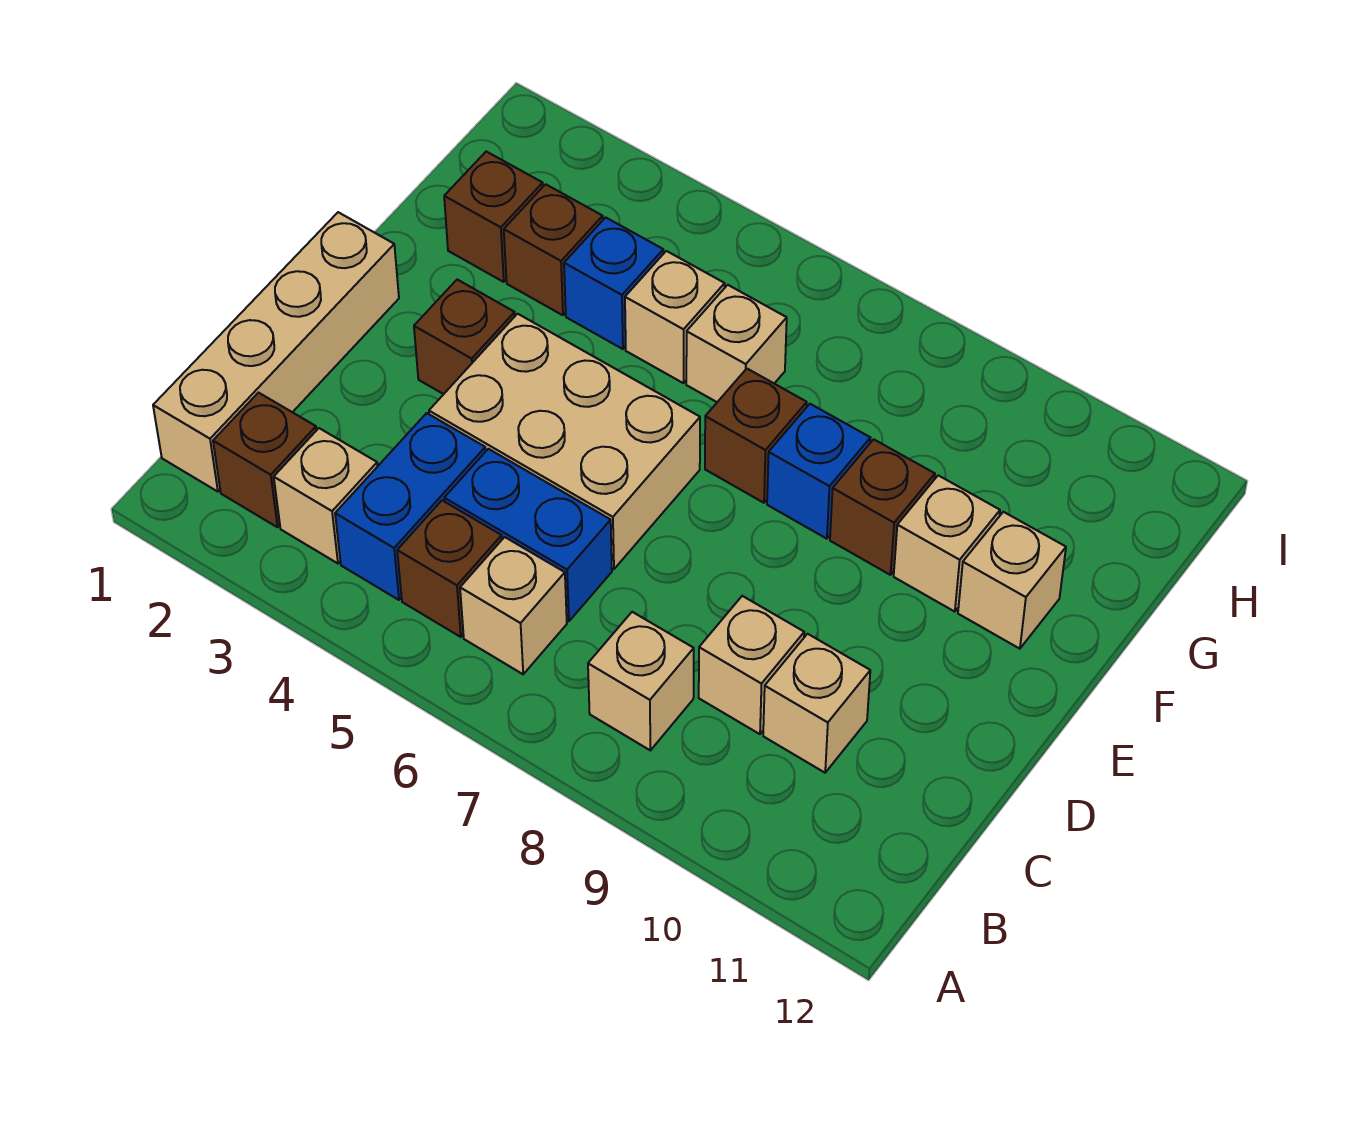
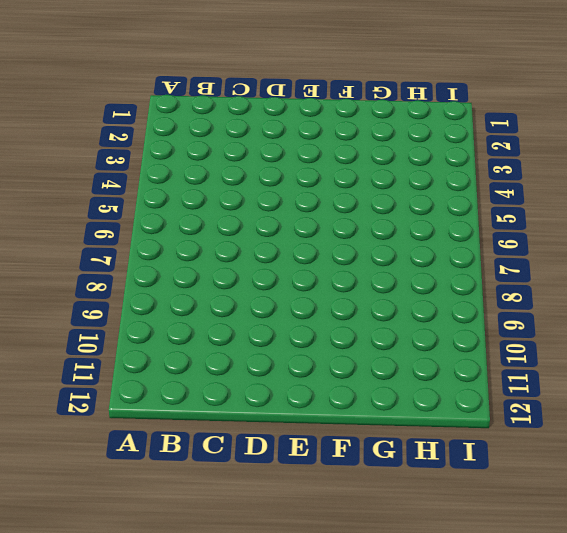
none -> tan 1x4 brick [153,212,399,492]
none -> brown 1x1 brick [213,393,316,527]
none -> tan 1x1 brick [274,428,378,563]

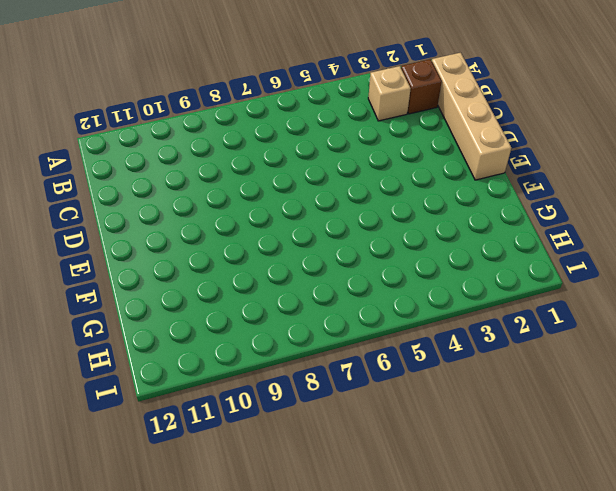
none -> blue 1x2 brick [335,413,486,600]
none -> brown 1x1 brick [397,500,502,637]
none -> tan 1x1 brick [460,537,567,674]

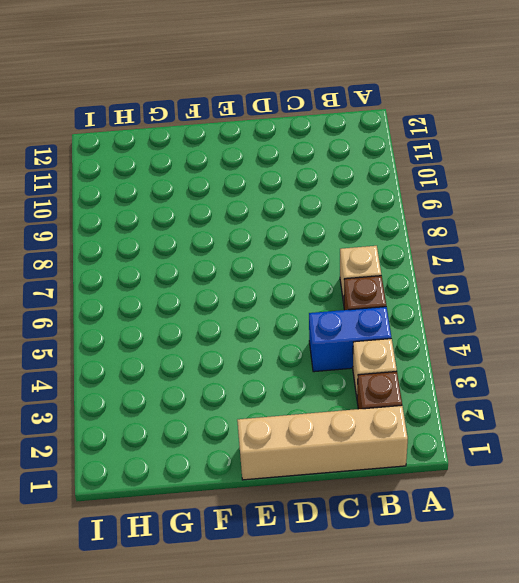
none -> tan 1x1 brick [588,612,694,750]
none -> blue 1x2 brick [444,449,612,621]
none -> tan 1x1 brick [699,596,804,734]

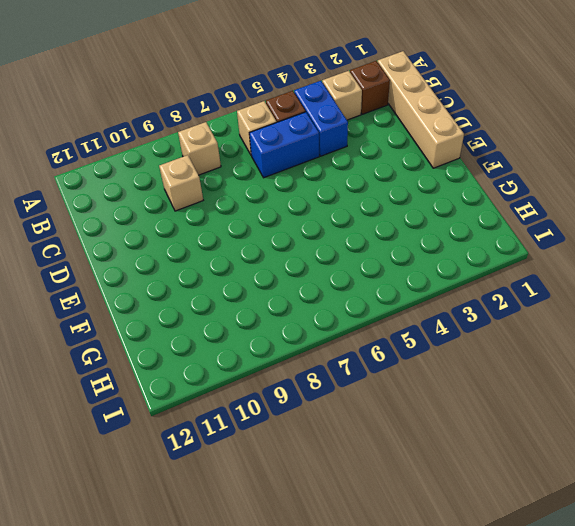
none -> tan 1x1 brick [763,634,870,773]
none -> tan 2x3 brick [429,314,700,569]
none -> brown 1x1 brick [414,280,515,394]

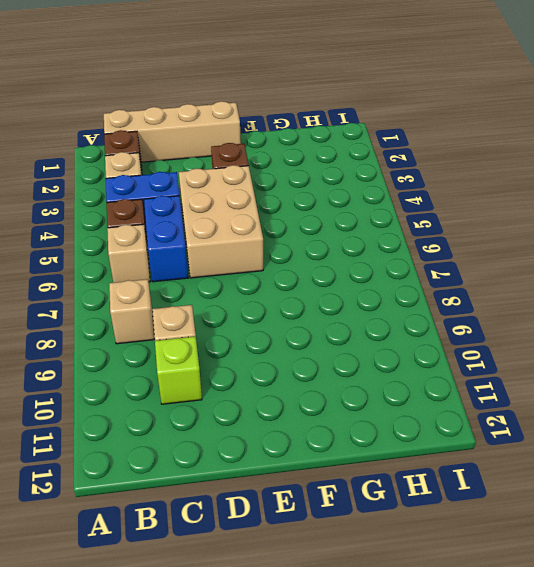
lime 1x1 brick [155,336,202,404] -> tan 1x1 brick [763,634,870,773]
none -> brown 1x1 brick [705,369,807,503]
none -> blue 1x1 brick [767,404,870,539]
none -> brown 1x1 brick [830,439,935,575]

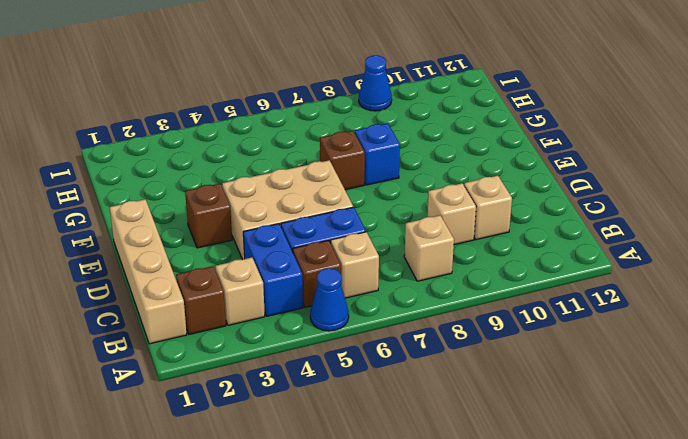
blue 1x1 cone [310,268,349,331] -> none
blue 1x1 cone [359,55,392,111] -> none
none -> brown 1x1 brick [830,439,935,575]
none -> tan 1x1 brick [894,475,1000,612]
none -> tan 1x1 brick [958,512,1066,649]

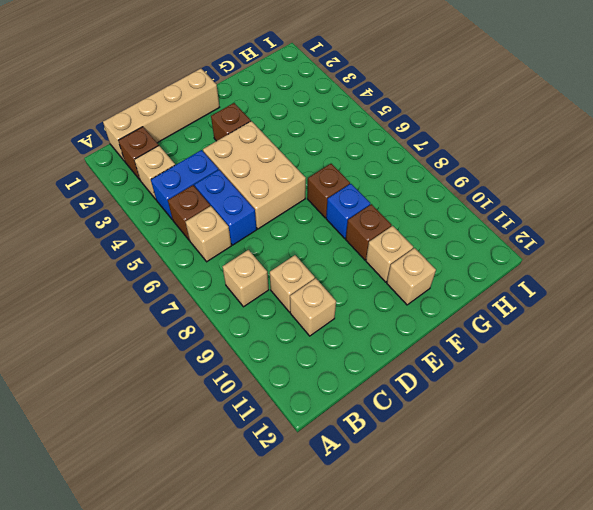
none -> brown 1x1 brick [444,152,543,282]
none -> brown 1x1 brick [504,184,603,315]
none -> blue 1x1 brick [564,217,663,349]

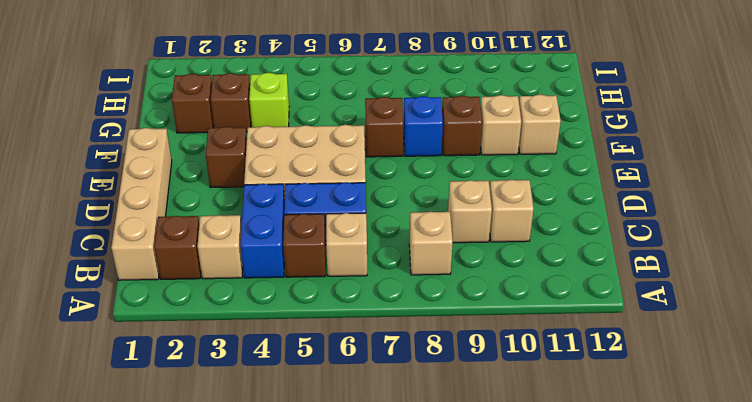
lime 1x1 brick [249,73,289,127] -> blue 1x1 brick [564,217,663,349]
none -> tan 1x1 brick [625,251,725,383]
none -> tan 1x1 brick [686,285,787,402]

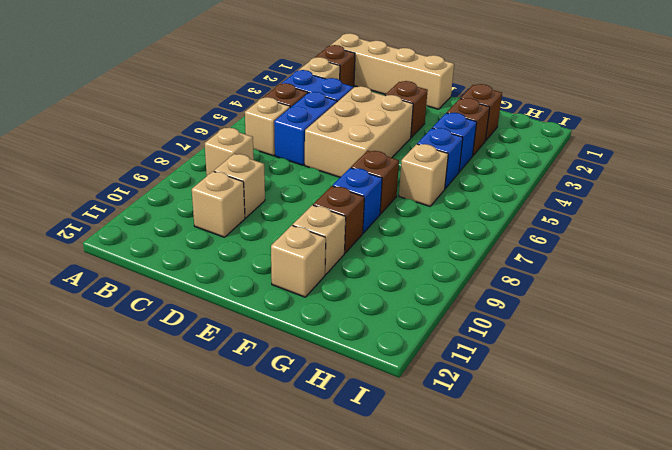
blue 1x1 brick [417,128,463,189] -> tan 1x1 brick [625,251,725,383]

